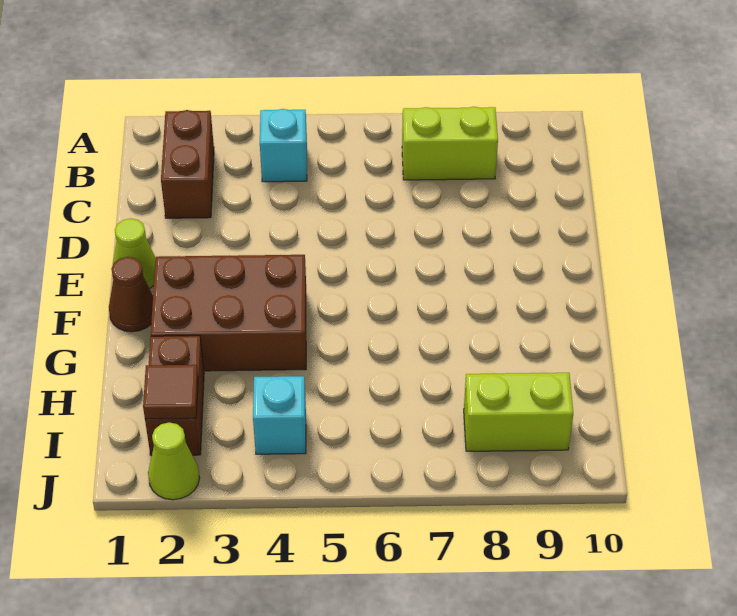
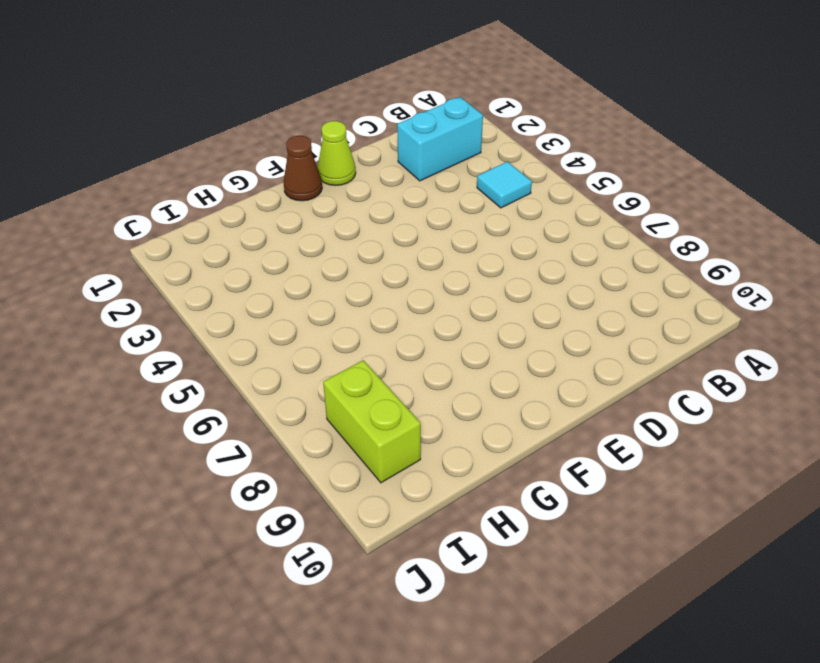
cyan 1x2 brick [397,97,483,181] -> brown 1x2 brick [161,110,214,218]
cyan 1x1 tile [477,162,532,208] -> cyan 1x1 brick [260,109,307,182]
none -> lime 1x2 brick [402,107,498,180]
none -> brown 2x3 brick [151,255,306,371]

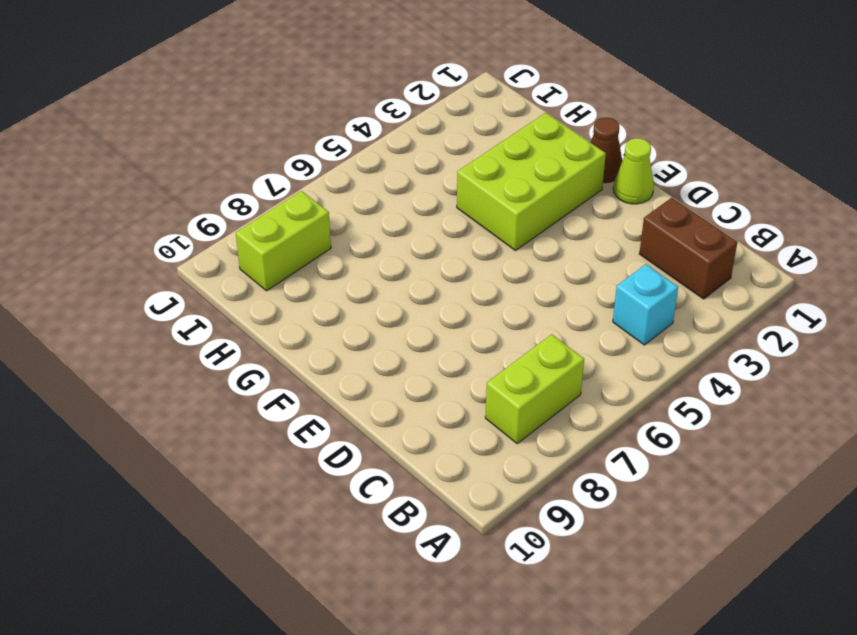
lime 2x3 brick [457,113,606,251] -> brown 2x3 brick [151,255,306,371]
none -> brown 1x2 brick [145,336,204,456]
none -> cyan 1x1 brick [253,376,306,454]

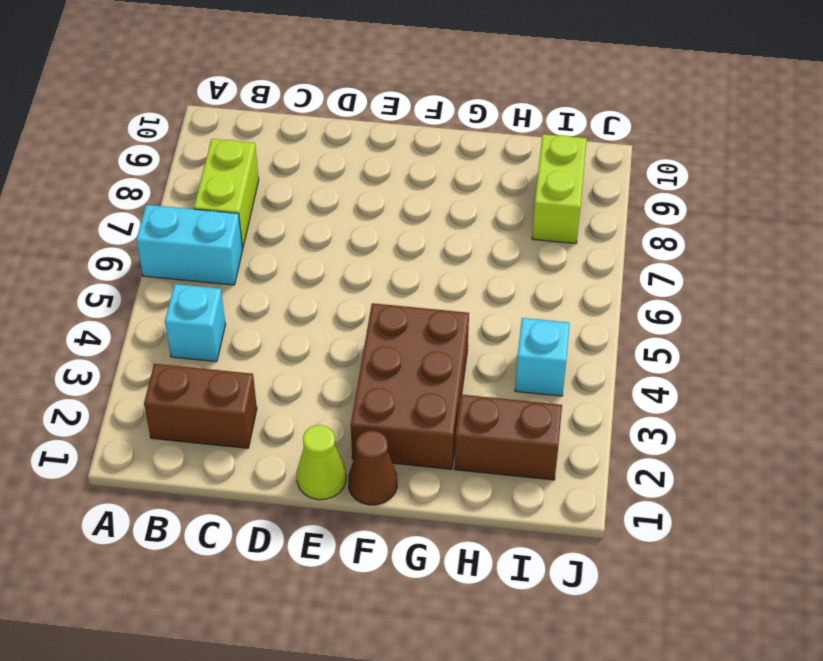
cyan 1x2 brick [136,205,243,285] -> none
none -> lime 1x1 cone [148,422,200,500]
none -> brown 1x1 tile [143,365,198,419]

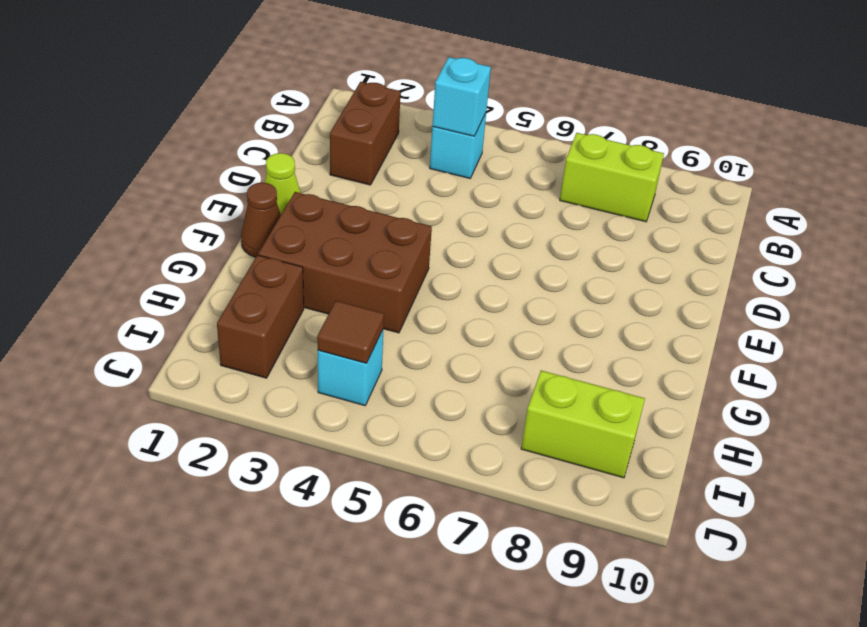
cyan 1x1 brick [433,57,491,136] -> none
brown 1x1 tile [317,301,384,363] -> brown 1x1 tile moved to [143,365,198,419]
none -> lime 1x1 cone [148,422,200,500]

